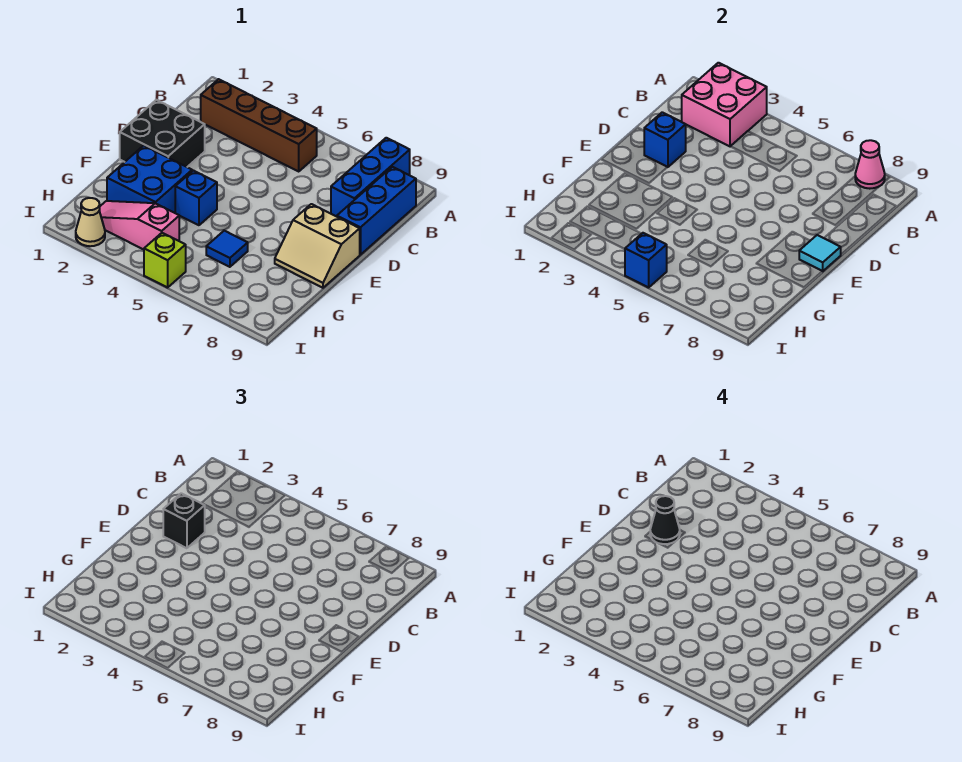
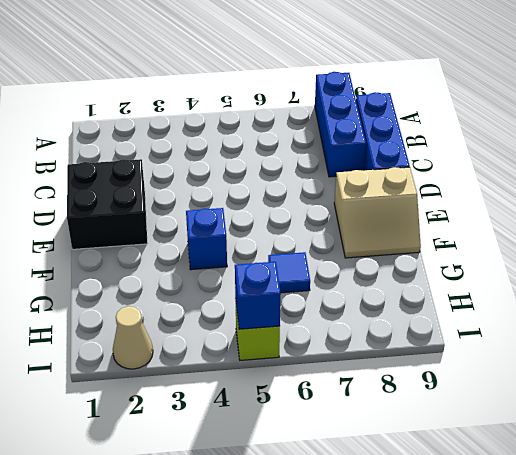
none -> brown 1x4 brick [201,79,317,171]
none -> blue 2x2 brick [107,146,192,213]
none -> pink 1x3 slope [99,201,179,250]

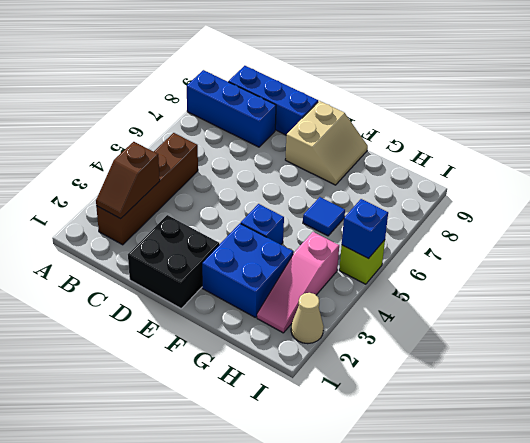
brown 1x2 slope [96,142,160,219] -> pink 2x2 brick [682,63,767,146]
none -> pink 1x1 cone [855,140,885,189]
none -> blue 1x1 brick [644,112,686,167]
none -> cyan 1x1 tile [799,235,841,271]

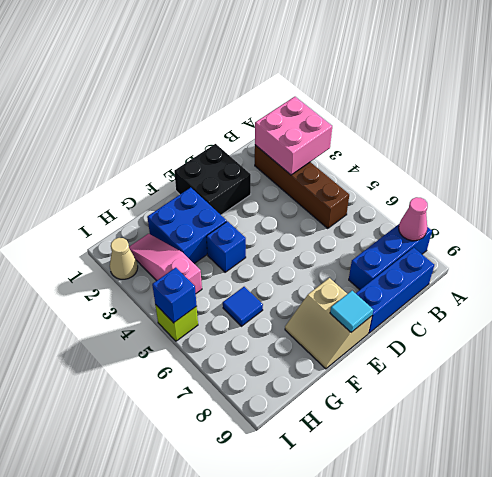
none -> blue 1x1 brick [644,112,686,167]
none -> black 1x1 brick [163,493,205,548]
none -> black 1x1 cone [650,496,680,544]

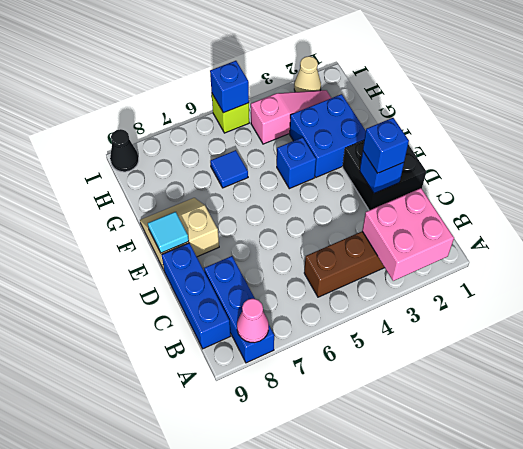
blue 1x1 brick [363,118,409,173] -> black 1x1 brick [163,493,205,548]
black 1x1 cone [110,129,139,172] -> black 1x1 cone moved to [650,496,680,544]

